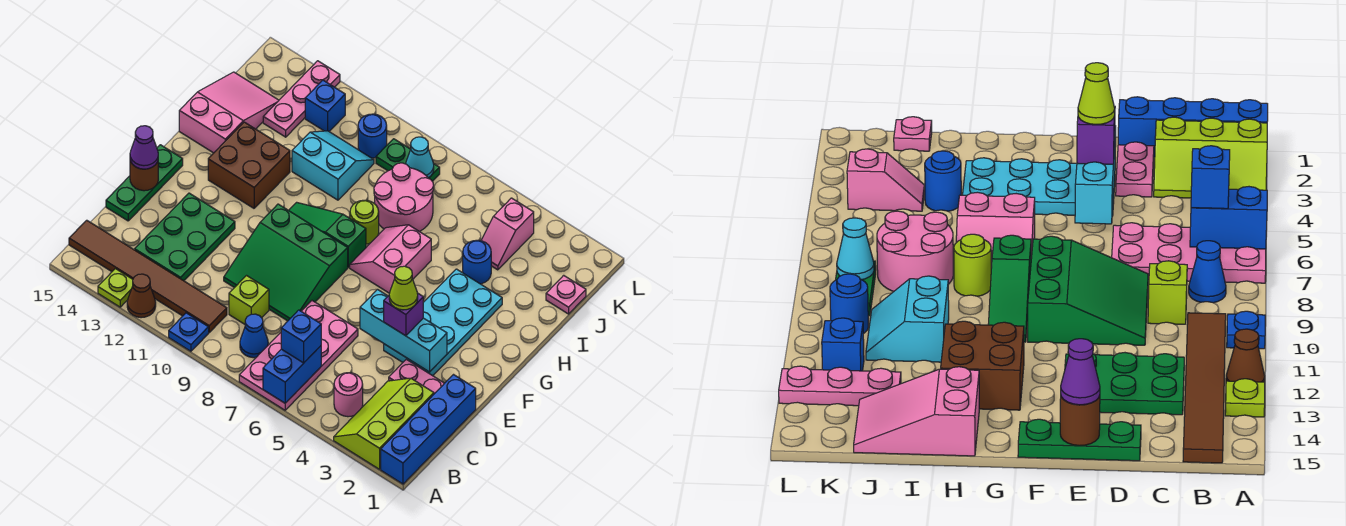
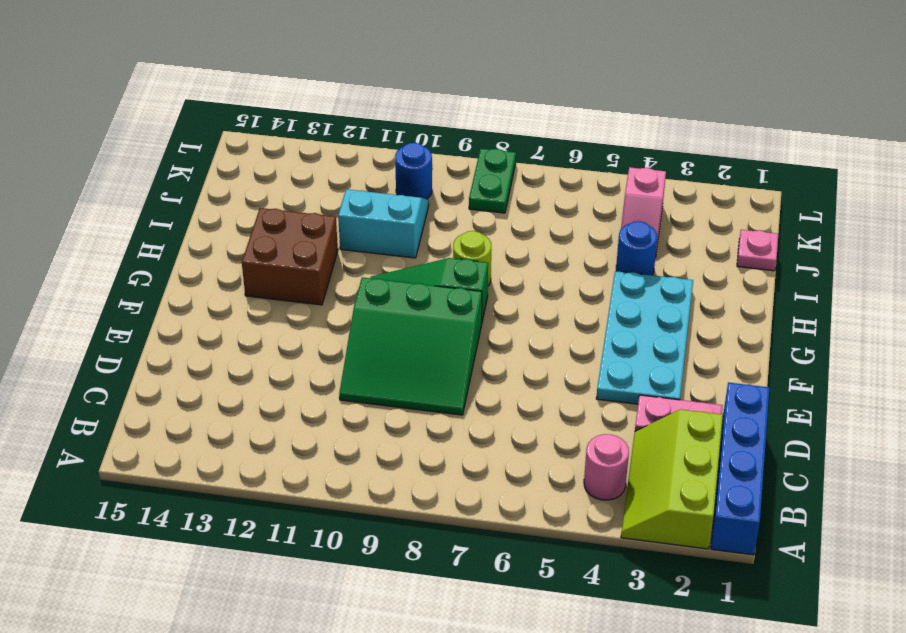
green 1x2 plate [469,149,516,213] -> green 1x2 plate turned to [376,139,440,181]
none -> pink 2x4 plate [239,301,358,410]
none -> blue 1x1 plate [169,313,209,351]
none -> brown 1x1 cone [127,274,156,318]
none -> lime 1x1 plate [98,269,133,307]

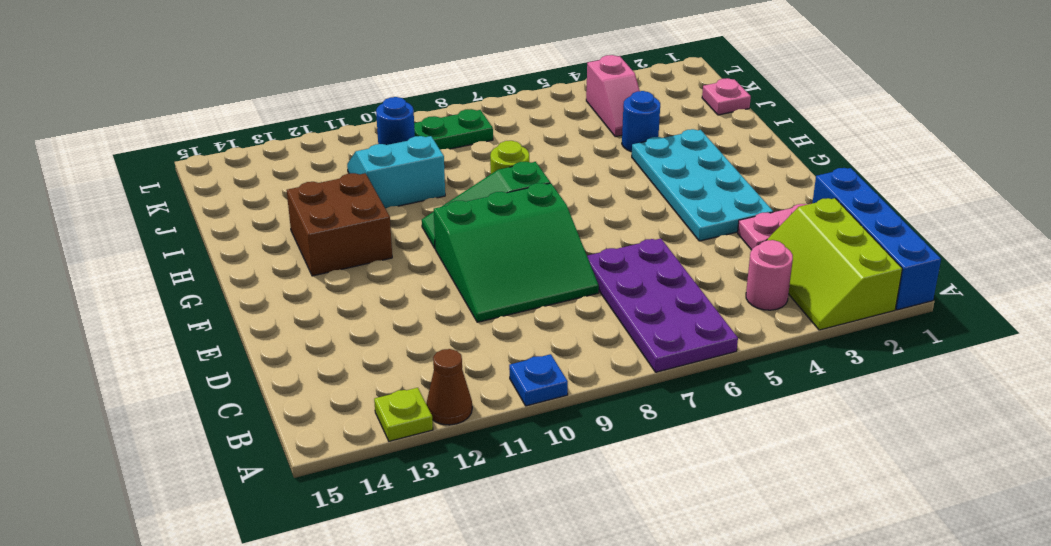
purple 2x4 plate [587,238,738,372] -> pink 2x4 plate [239,301,358,410]
none -> blue 1x1 cone [240,314,268,358]
none -> brown 1x6 tile [69,220,227,332]
none -> lime 1x1 brick [229,276,269,324]
none -> green 2x3 plate [135,193,235,281]

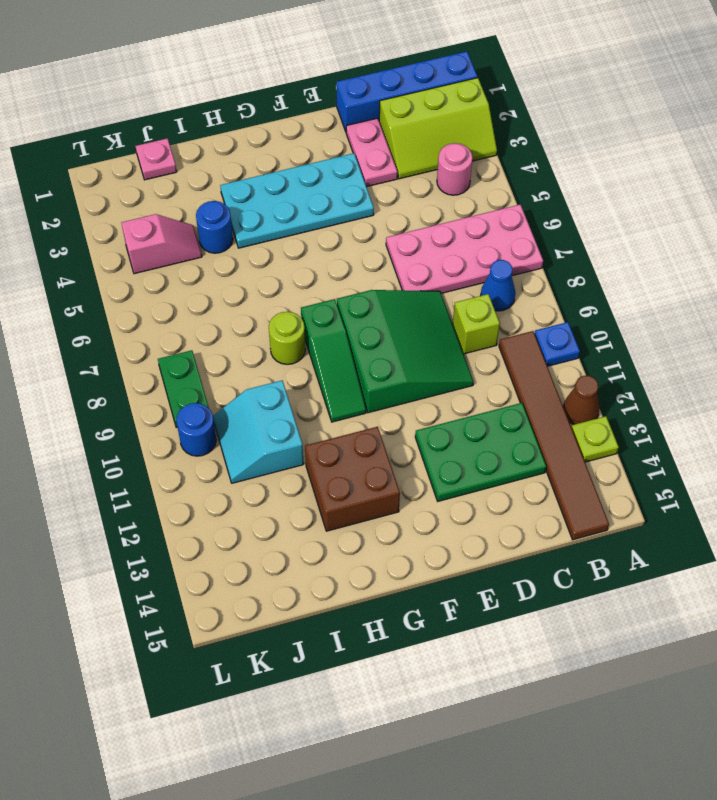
none -> green 1x3 plate [106,145,183,221]
none -> pink 2x2 slope [350,225,431,293]
none -> pink 2x3 slope [179,72,279,153]
none -> pink 2x2 round brick [374,163,434,232]

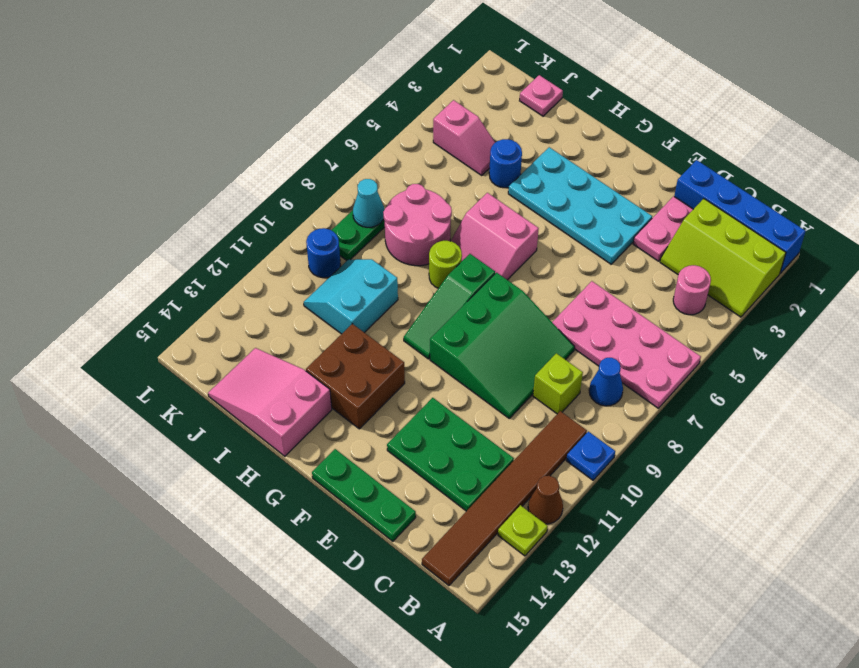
none -> pink 1x3 plate [263,61,340,137]
none -> blue 1x1 brick [305,80,345,131]
none -> blue 1x2 brick [263,346,321,403]
none -> cyan 1x3 brick [360,290,447,372]

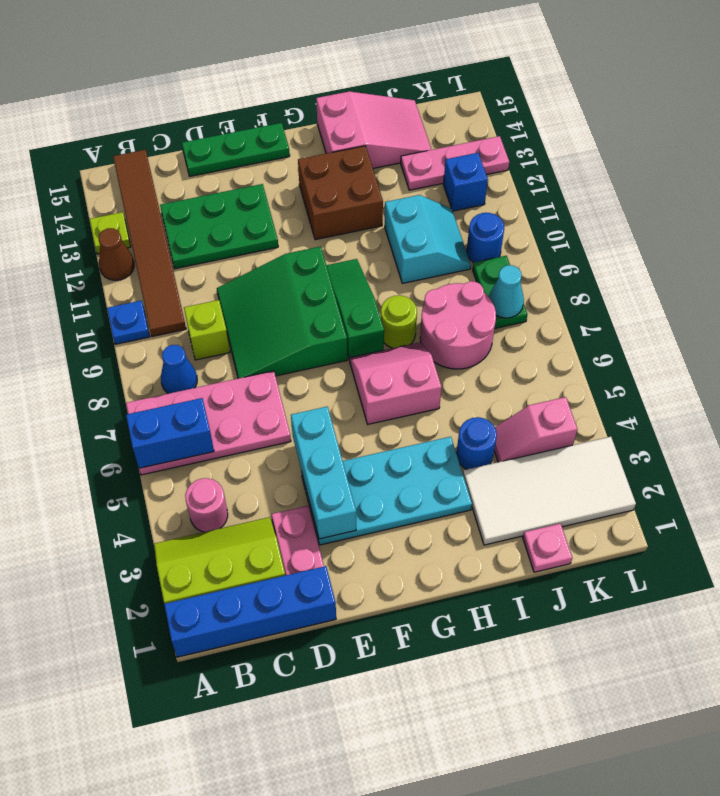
white 2x4 tile [463,437,636,545] -> none
none -> brown 1x1 round brick [130,161,158,191]
none -> blue 1x1 brick [281,310,321,363]
none -> purple 1x1 brick [384,293,423,336]
none -> purple 1x1 cone [130,126,158,169]

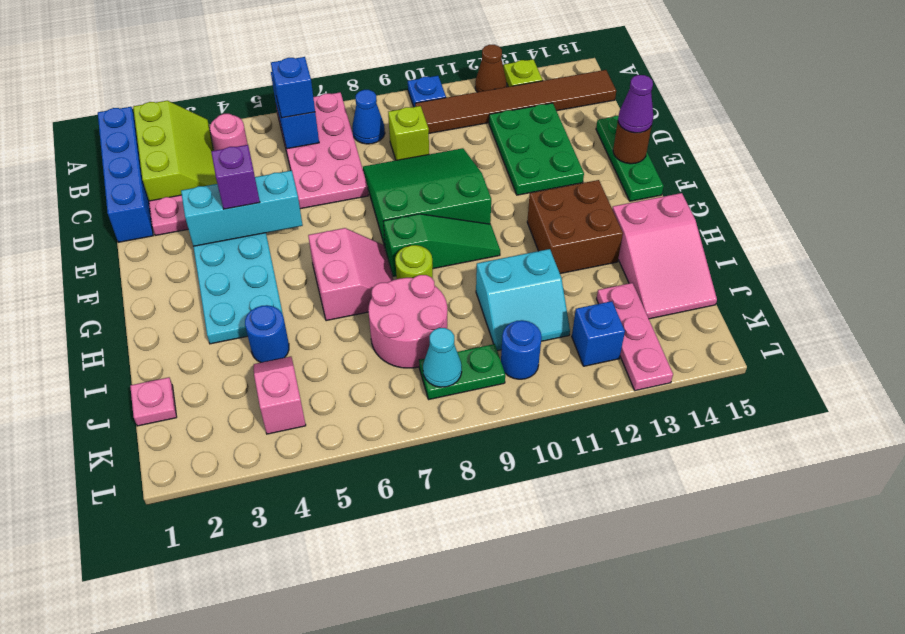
none -> lime 1x1 cone [389,266,418,310]

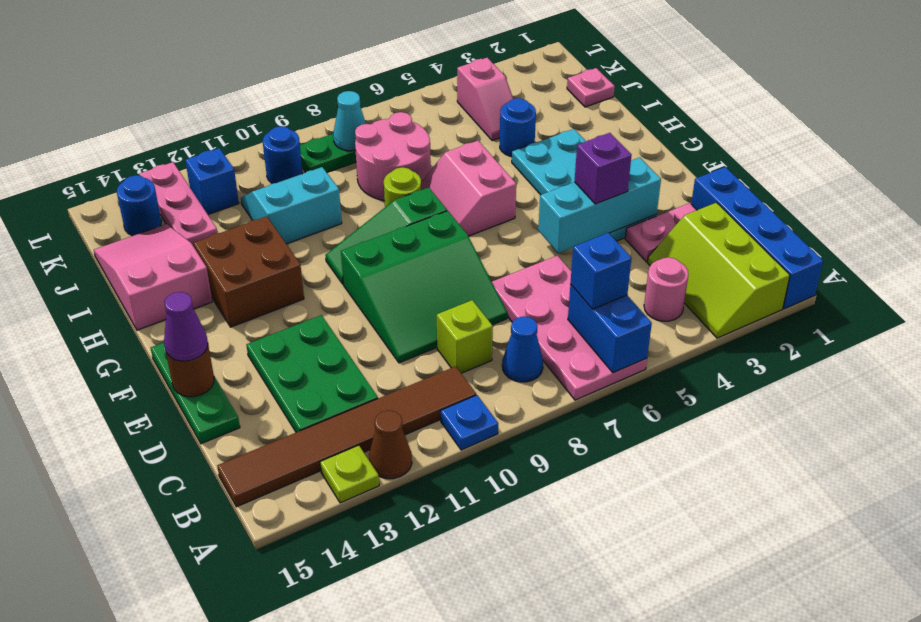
blue 1x1 round brick [117,175,161,236] -> none
none -> lime 1x1 cone [389,266,418,310]

